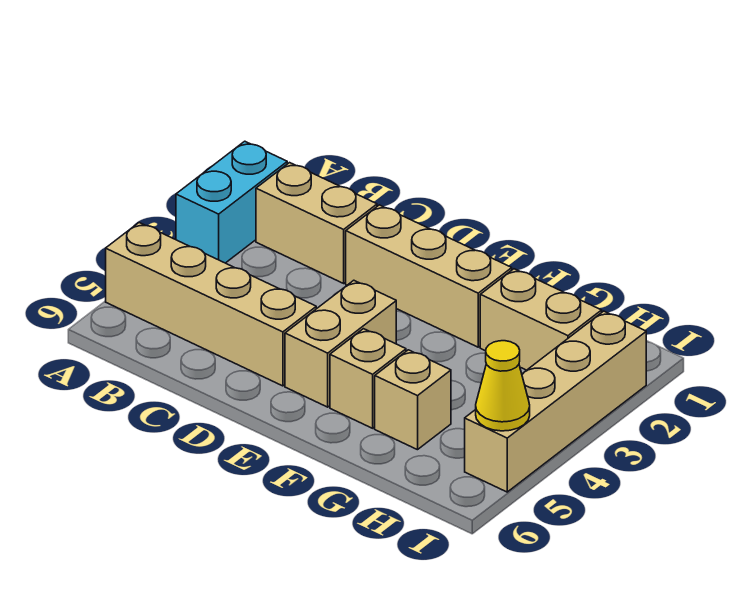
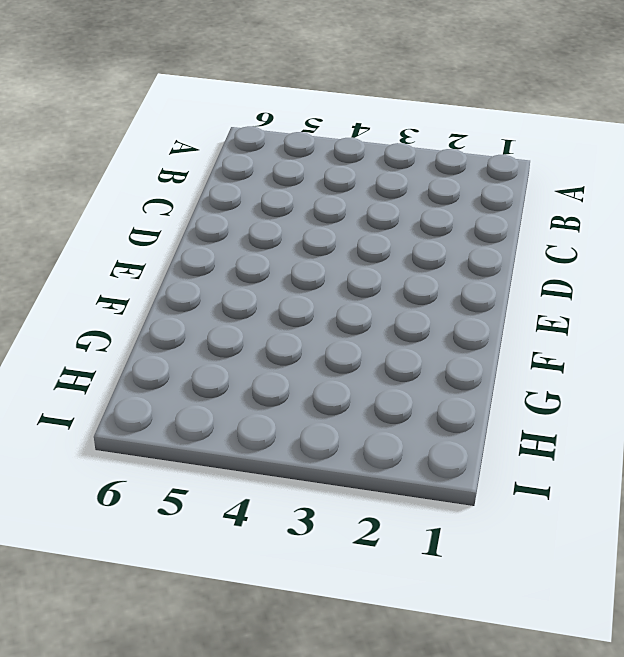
none -> cyan 1x2 brick [176,141,287,263]
none -> tan 1x4 brick [106,223,316,386]

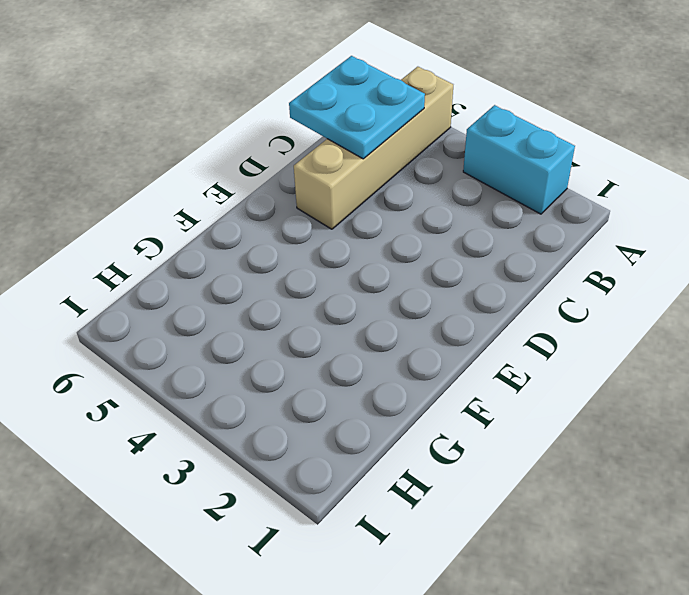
cyan 2x2 plate [289,56,425,159] -> none
none -> tan 1x2 brick [256,163,377,283]
none -> tan 1x3 brick [346,205,512,347]

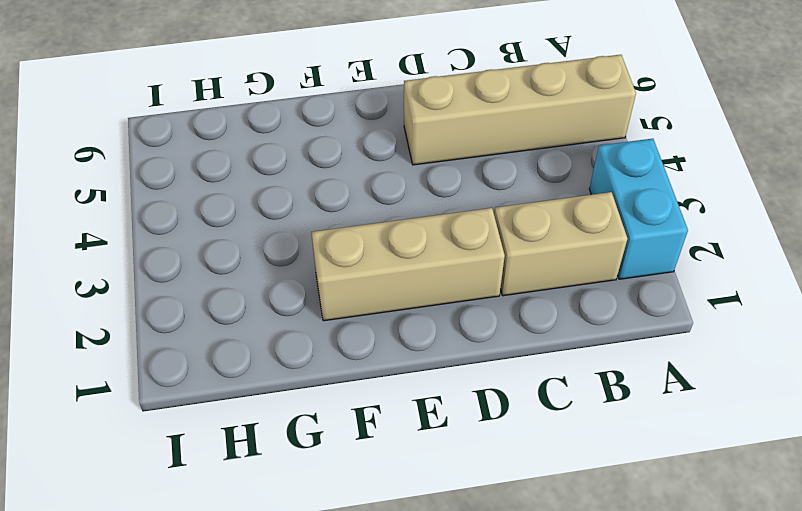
none -> tan 1x2 brick [285,280,396,407]
none -> tan 1x1 brick [330,329,406,428]

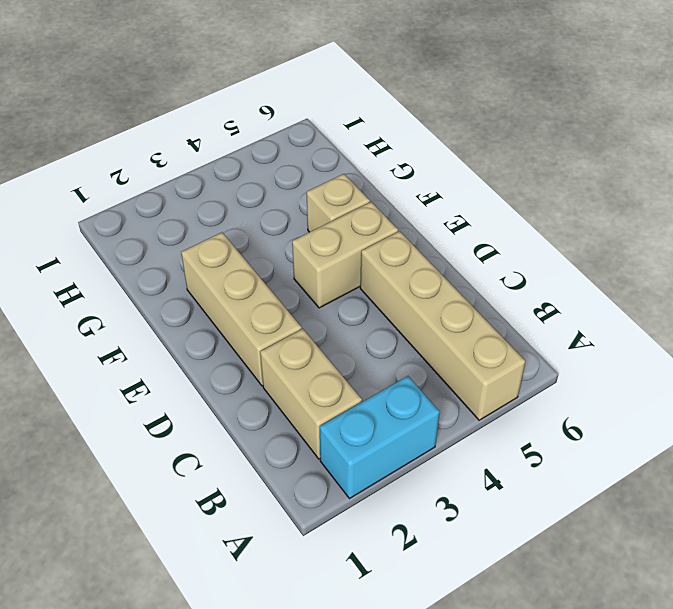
none -> tan 1x2 brick [480,269,602,370]
none -> tan 1x1 brick [375,350,451,450]

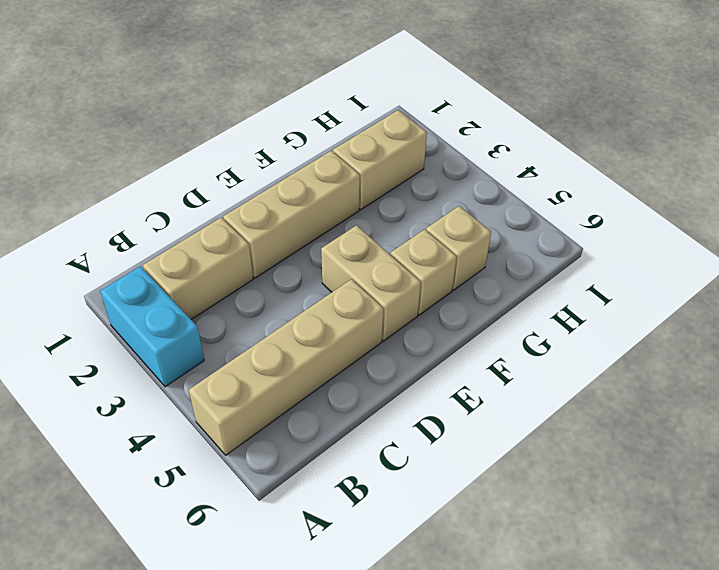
none -> tan 1x4 brick [465,311,646,492]
none -> yellow 1x1 cone [476,341,530,431]

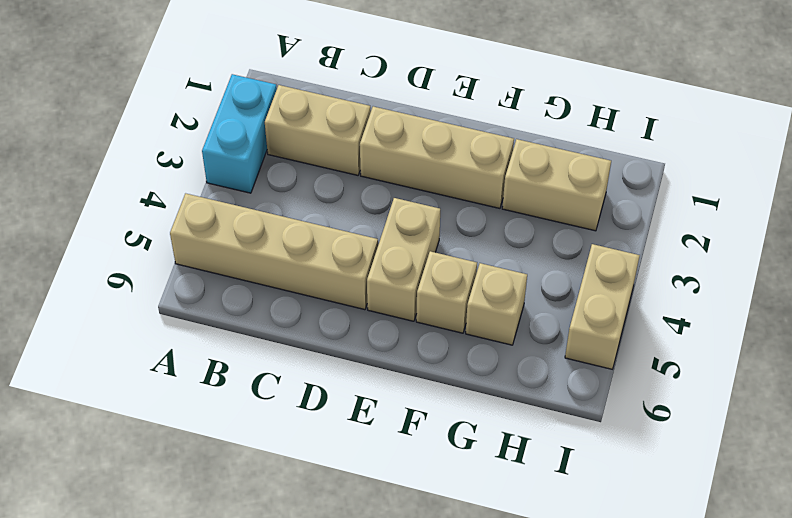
tan 1x2 brick [565,244,640,369] -> tan 1x4 brick [465,311,646,492]
none -> yellow 1x1 cone [476,341,530,431]

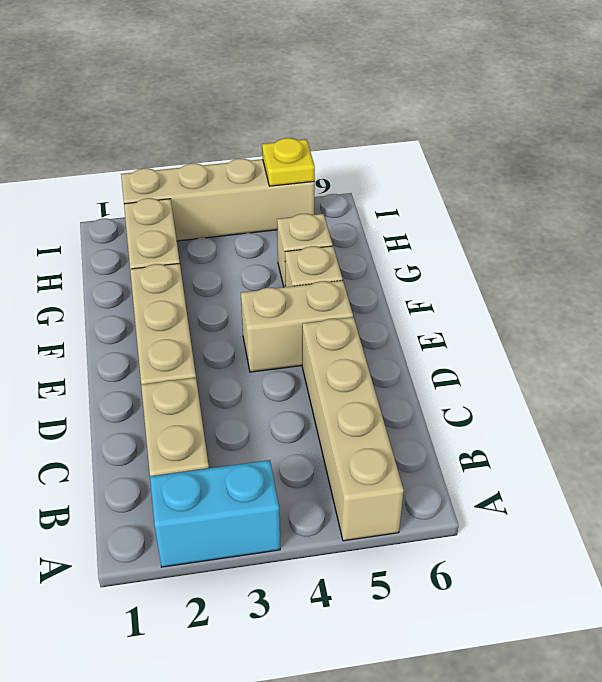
yellow 1x1 plate [262,138,315,186] -> yellow 1x1 cone [476,341,530,431]

